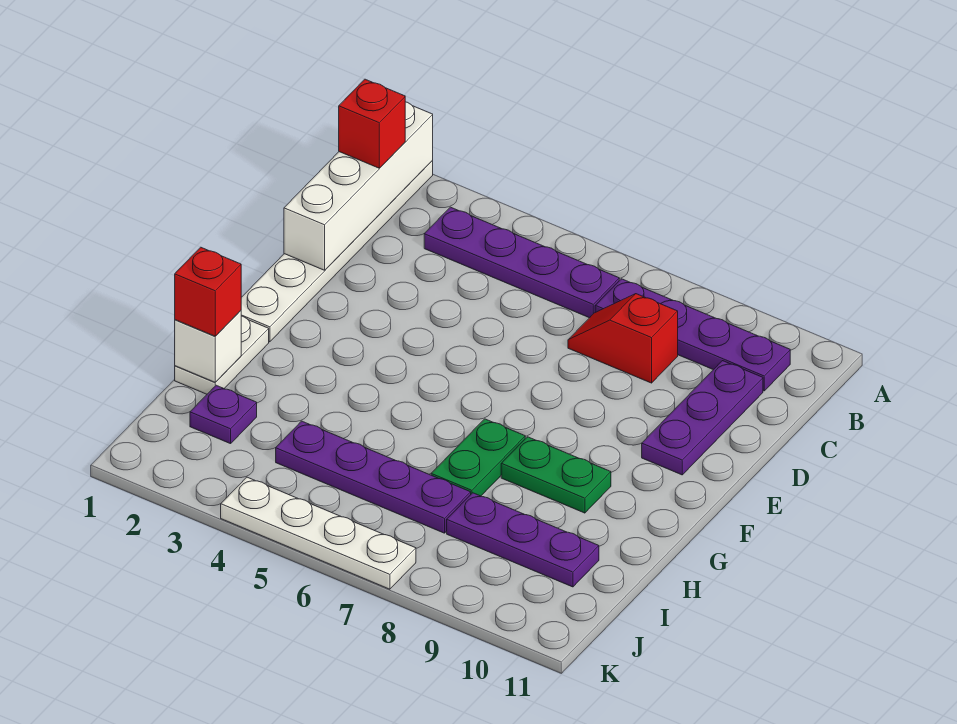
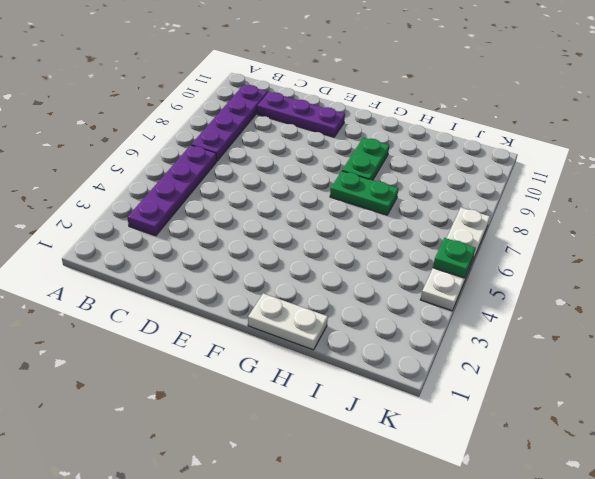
green 1x1 plate [433,238,475,278] -> none
none -> white 1x6 plate [241,161,433,342]
none -> red 1x2 slope [568,294,678,383]
none -> purple 1x1 plate [190,385,257,444]

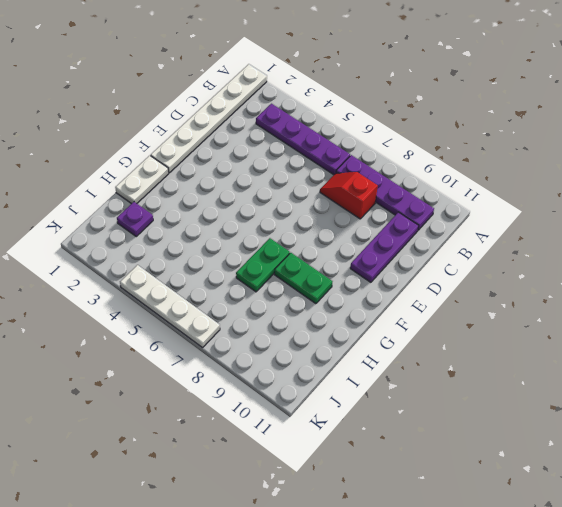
none -> purple 1x4 plate [276,421,471,533]
none -> purple 1x3 plate [447,493,599,587]
none -> white 1x4 brick [284,102,433,270]

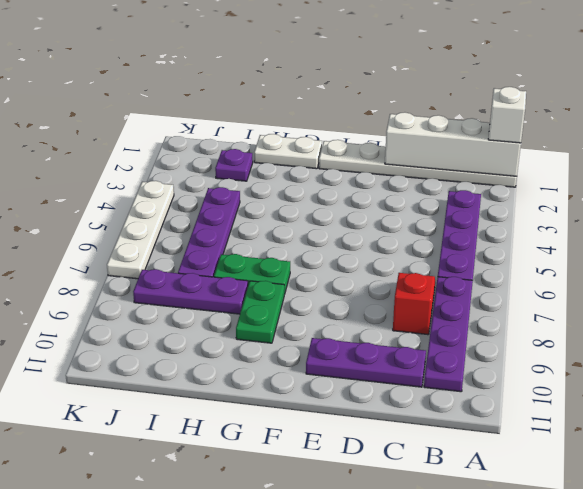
white 1x1 brick [488,87,526,143] -> white 1x1 brick moved to [175,311,241,382]
purple 1x3 plate [133,269,248,314] -> purple 1x3 plate turned to [447,493,599,587]
none -> red 1x1 brick [339,79,405,168]
none -> red 1x1 brick [175,247,241,336]

